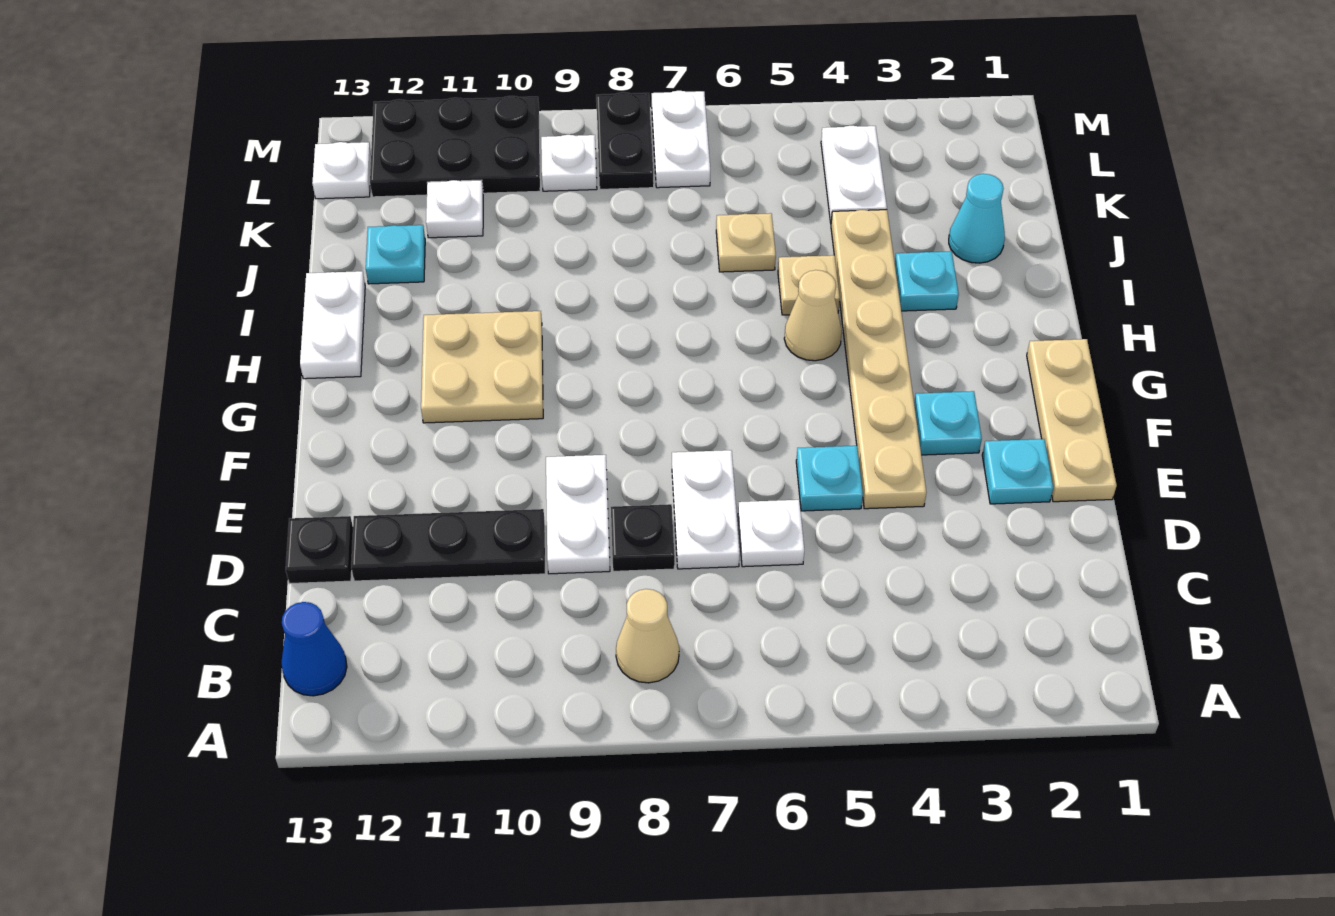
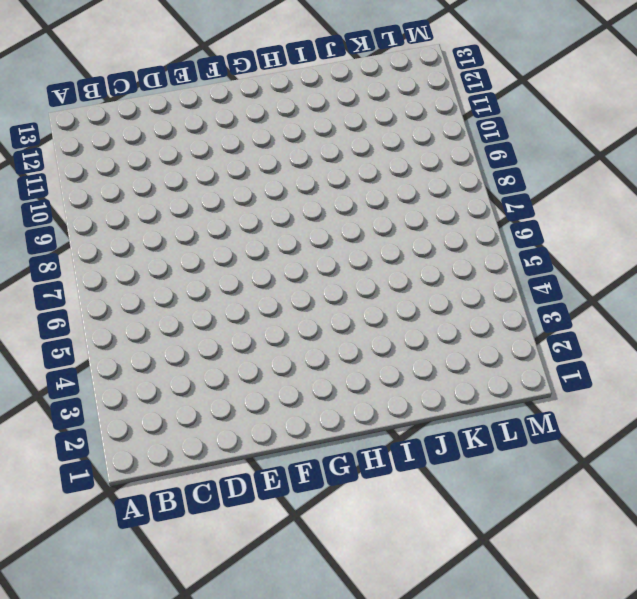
none -> tan 1x1 cone [616,589,679,683]
none -> blue 1x1 cone [281,602,347,696]
none -> white 1x1 plate [738,500,804,567]

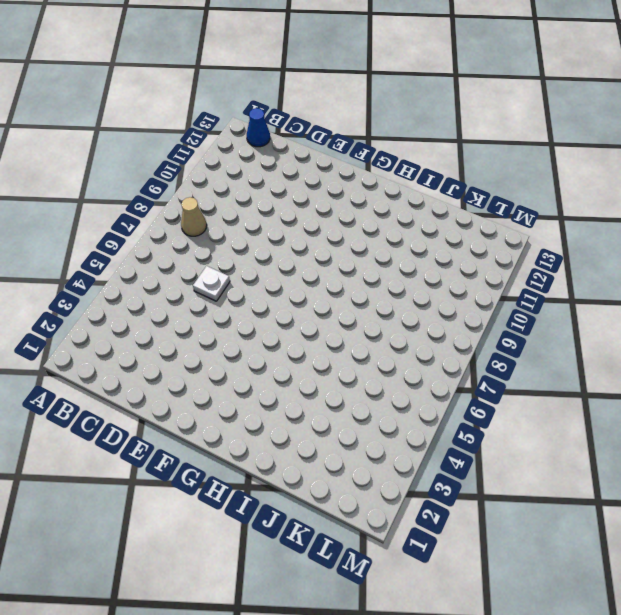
none -> white 1x2 plate [672,450,740,569]
none -> black 1x1 plate [611,504,675,571]
none -> white 1x2 plate [546,455,610,574]

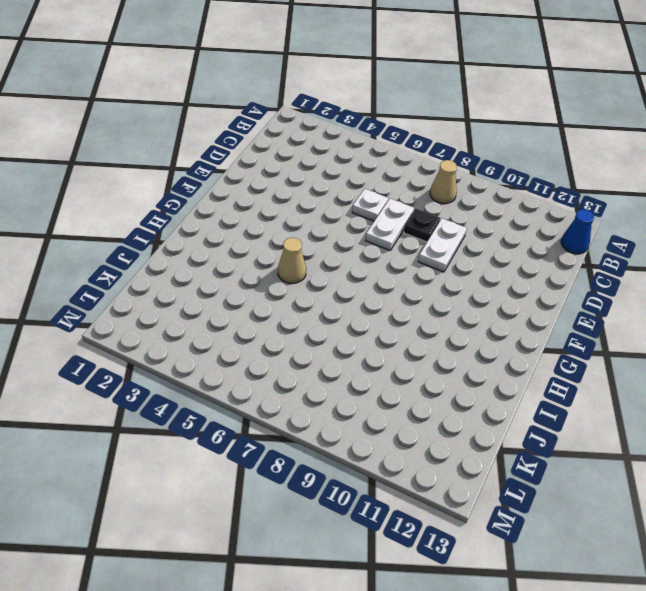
none -> black 1x3 plate [351,509,545,581]
none -> black 1x1 plate [286,516,353,584]
none -> tan 1x3 plate [1027,339,1117,502]

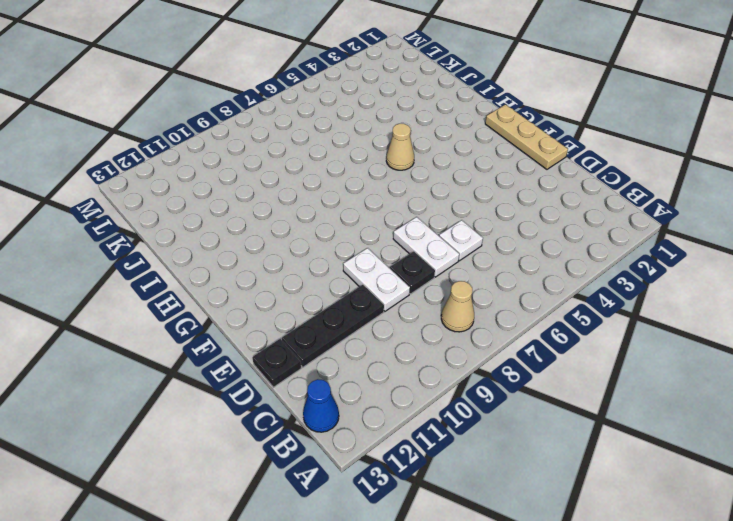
none -> cyan 1x1 plate [982,439,1053,504]
none -> tan 1x6 plate [831,210,926,509]
none -> cyan 1x1 plate [796,446,863,511]

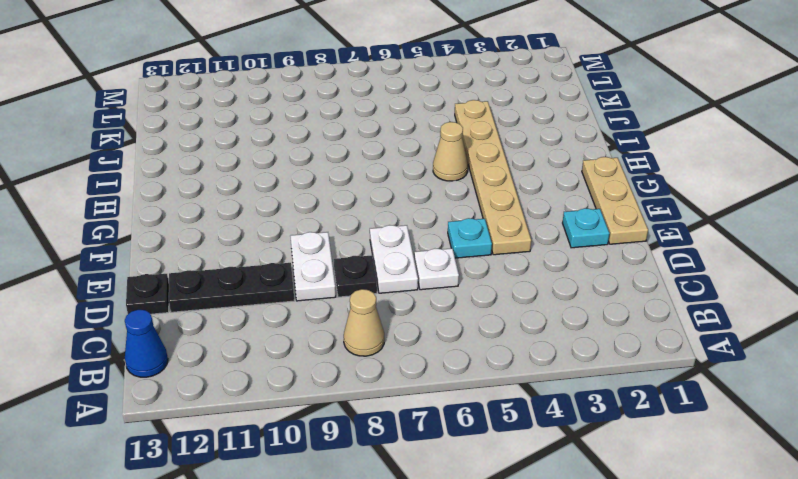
none -> cyan 1x1 plate [914,391,982,455]
none -> tan 2x2 plate [421,311,543,423]
none -> white 1x2 plate [300,271,365,379]

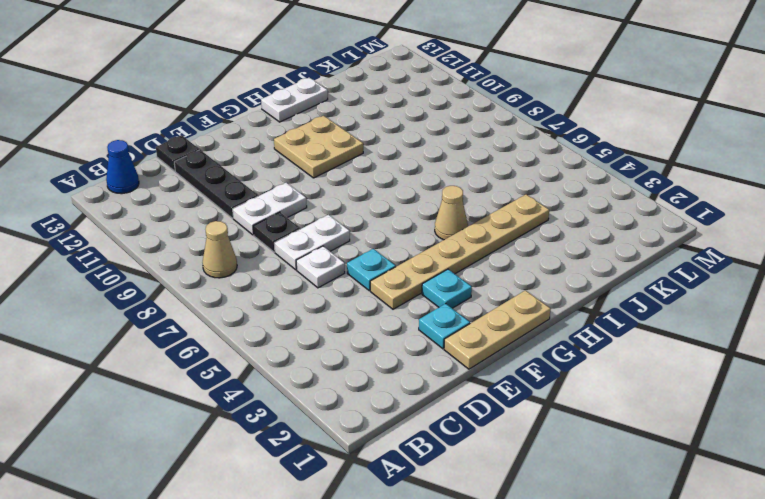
none -> cyan 1x1 plate [895,251,959,311]
none -> tan 1x1 plate [778,255,840,315]
none -> cyan 1x1 cone [949,174,1005,263]

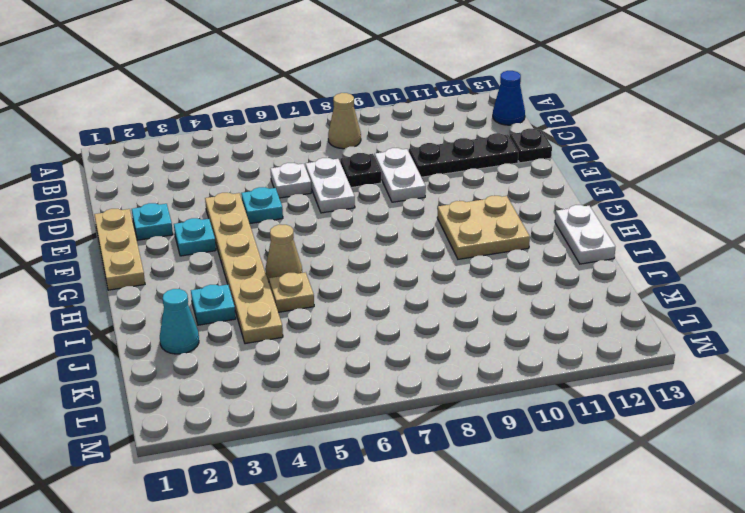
none -> tan 1x1 plate [716,213,776,272]
none -> cyan 1x1 plate [366,225,425,284]
none -> white 1x2 plate [821,126,887,223]

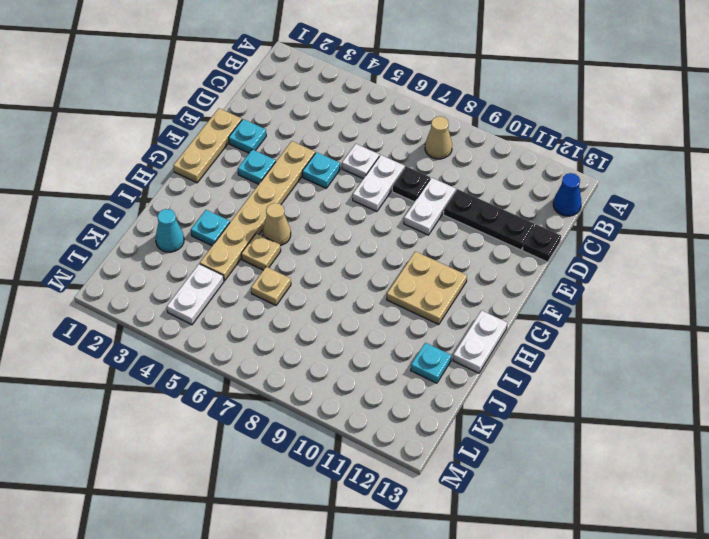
none -> white 1x1 plate [426,180,483,238]
none -> white 1x2 plate [652,91,710,188]
none -> black 1x2 plate [596,92,654,189]

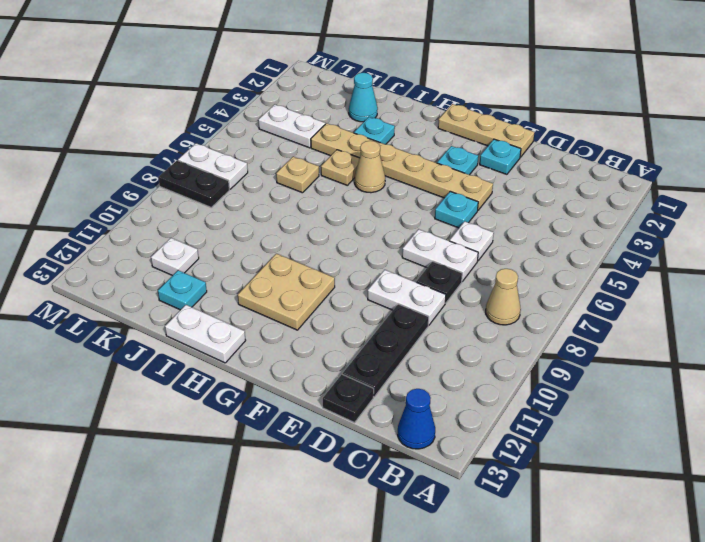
none -> white 1x1 plate [541,135,597,191]
none -> black 2x3 plate [370,96,540,197]
none -> white 1x1 plate [312,142,371,199]

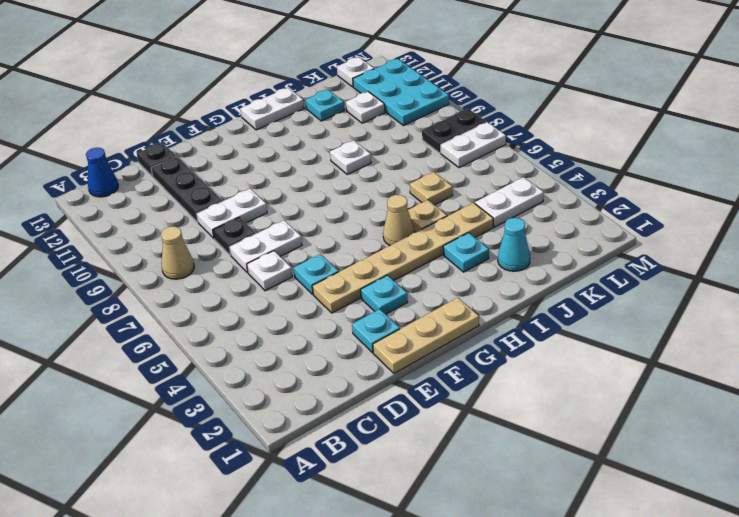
white 1x1 plate [330,140,371,174] -> white 1x1 plate moved to [541,135,597,191]
cyan 2x3 plate [353,59,449,126] -> black 2x3 plate [370,96,540,197]
none -> tan 2x2 plate [421,311,543,423]

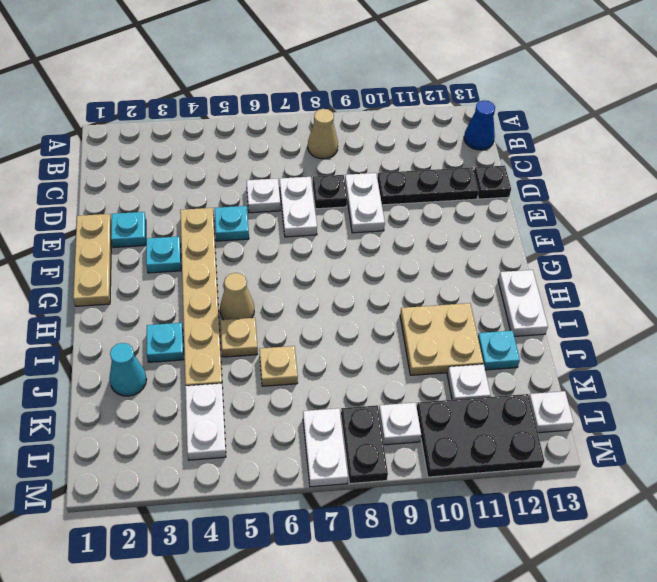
tan 2x2 plate [400,303,483,375] -> tan 2x2 plate moved to [421,311,543,423]

